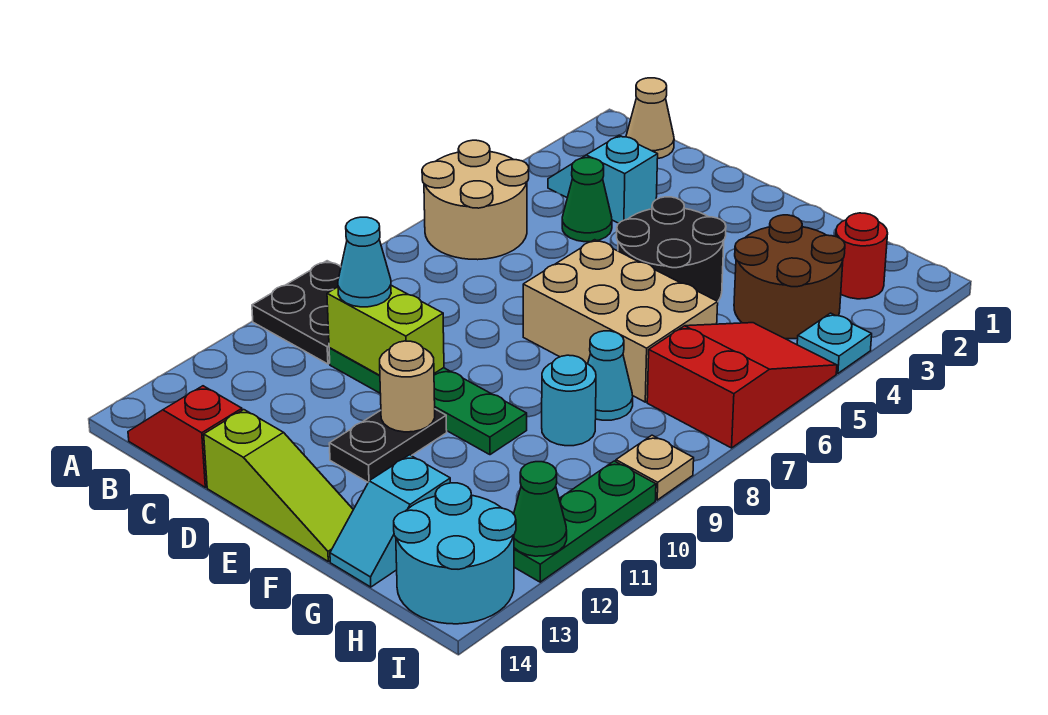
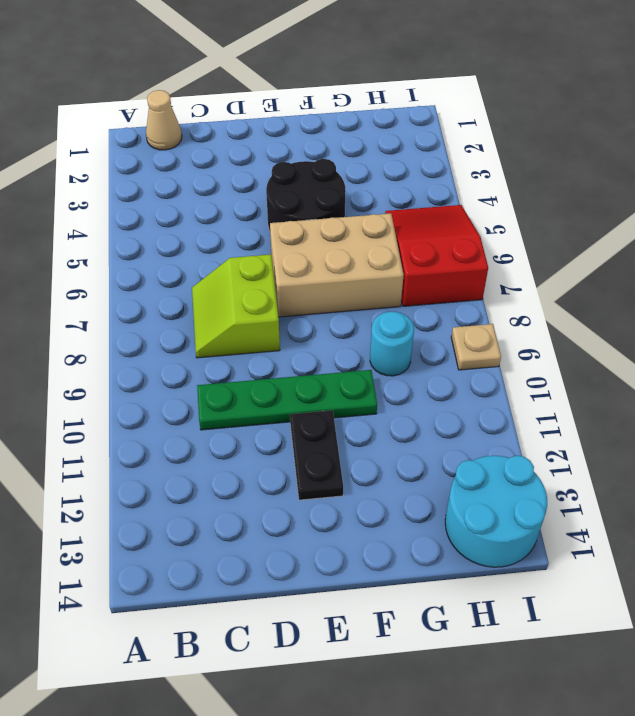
lime 2x2 slope [192,254,280,358] -> none
none -> tan 2x2 round brick [422,140,529,260]
none -> black 2x2 plate [252,261,341,364]
none -> cyan 1x2 slope [548,135,658,223]

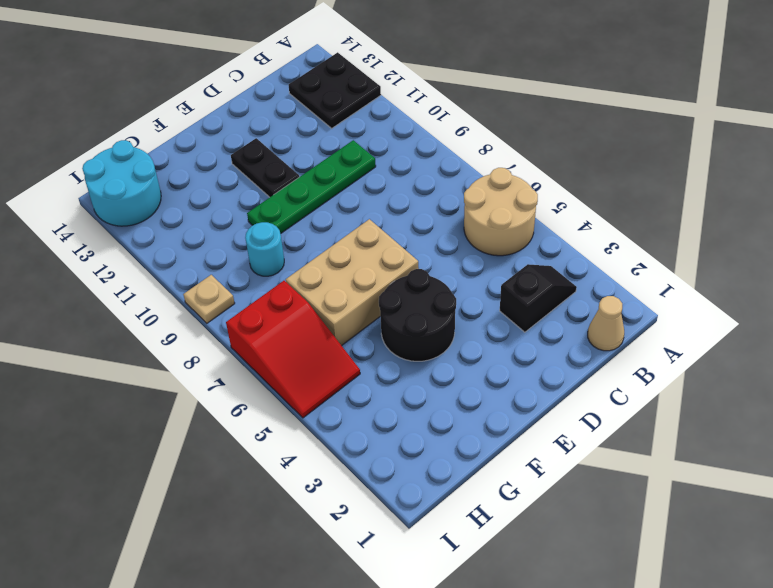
black 2x2 plate [289,52,381,128] -> black 2x2 plate moved to [252,261,341,364]
black 1x2 slope [500,264,577,332] -> cyan 1x2 slope [548,135,658,223]
none -> red 1x2 slope [128,386,242,487]
none -> green 1x1 cone [562,158,612,242]
none -> lime 1x3 slope [204,410,353,561]

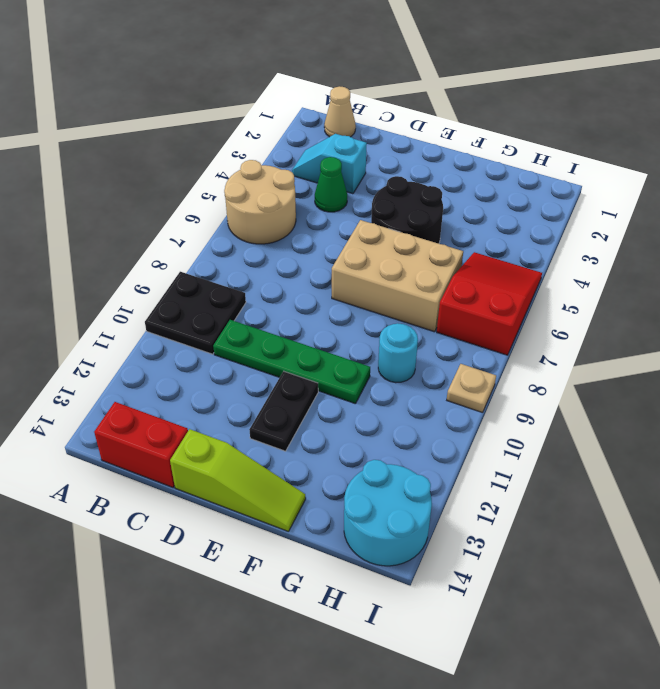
red 1x2 brick [94,402,188,487] -> red 1x2 slope [128,386,242,487]
none -> brown 2x2 round brick [734,215,845,339]
none -> cyan 1x1 cone [588,331,633,420]
none -> cyan 1x2 slope [330,455,450,587]

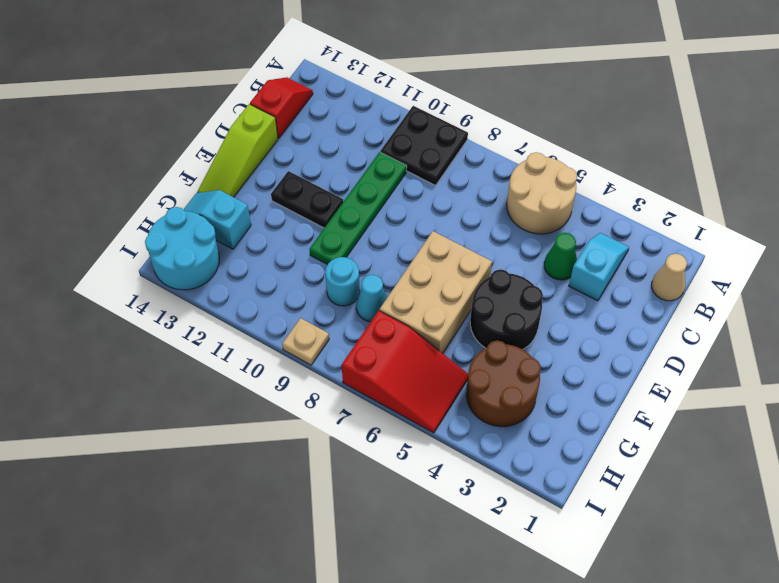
none -> red 1x1 round brick [836,213,888,299]
none -> cyan 1x1 plate [797,313,872,373]
none -> green 1x3 plate [514,461,656,582]

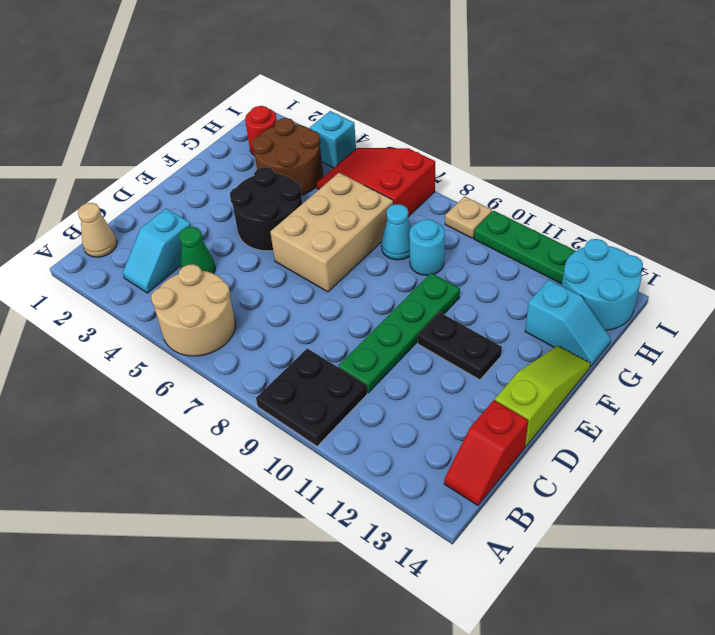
cyan 1x1 brick [310,111,356,168] -> cyan 1x1 plate [797,313,872,373]
none -> lime 1x2 brick [327,285,444,375]
none -> tan 1x1 round brick [380,341,435,432]
none -> green 1x1 cone [514,462,567,556]

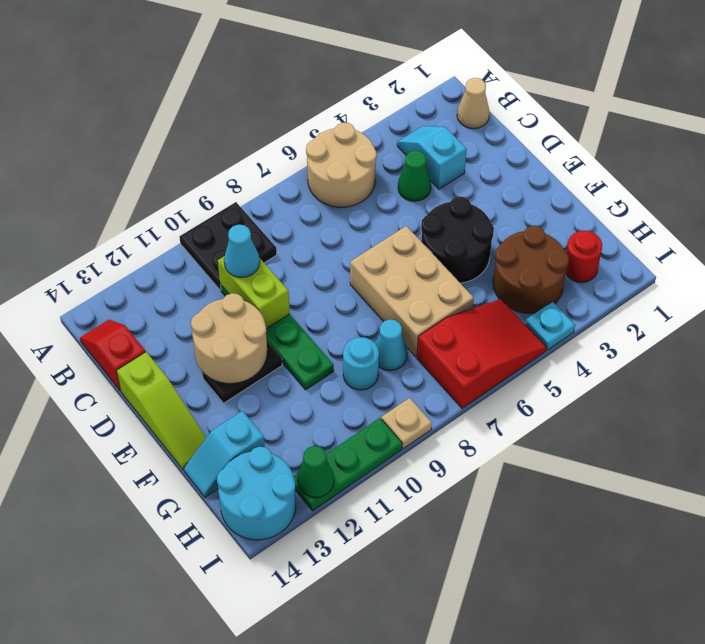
tan 2x2 round brick [191,293,267,384] -> tan 1x1 round brick [380,341,435,432]

